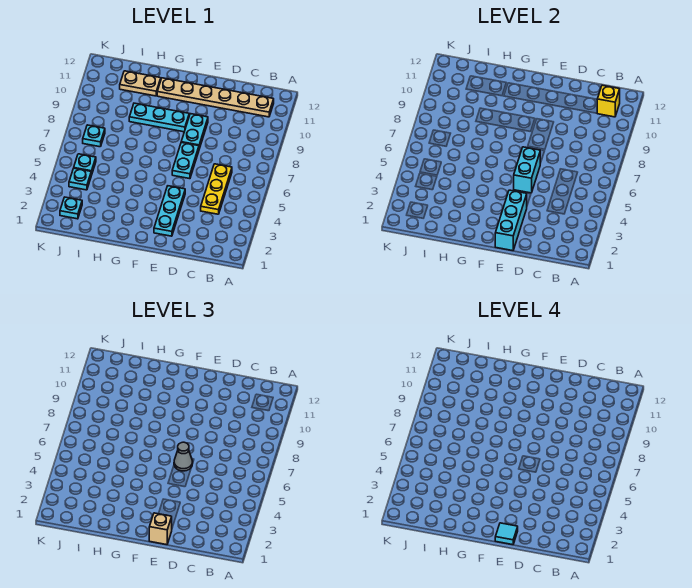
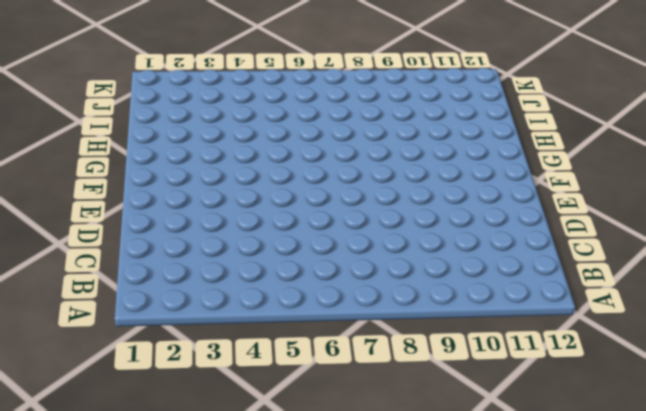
none -> tan 1x6 plate [157,78,274,117]
none -> yellow 1x3 plate [201,164,232,214]
none -> cyan 1x3 plate [154,186,185,236]

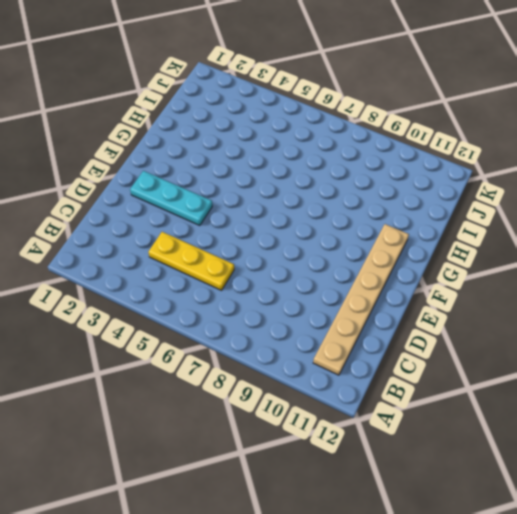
none -> cyan 1x2 plate [172,142,199,179]
none -> cyan 1x2 plate [182,114,208,149]
none -> cyan 1x3 plate [129,103,189,132]

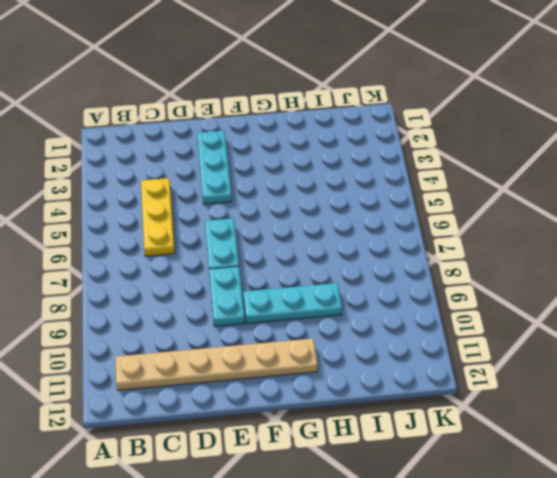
none -> tan 1x2 plate [120,71,161,96]
none -> cyan 1x1 plate [60,197,82,219]
none -> cyan 1x1 plate [69,168,91,190]

